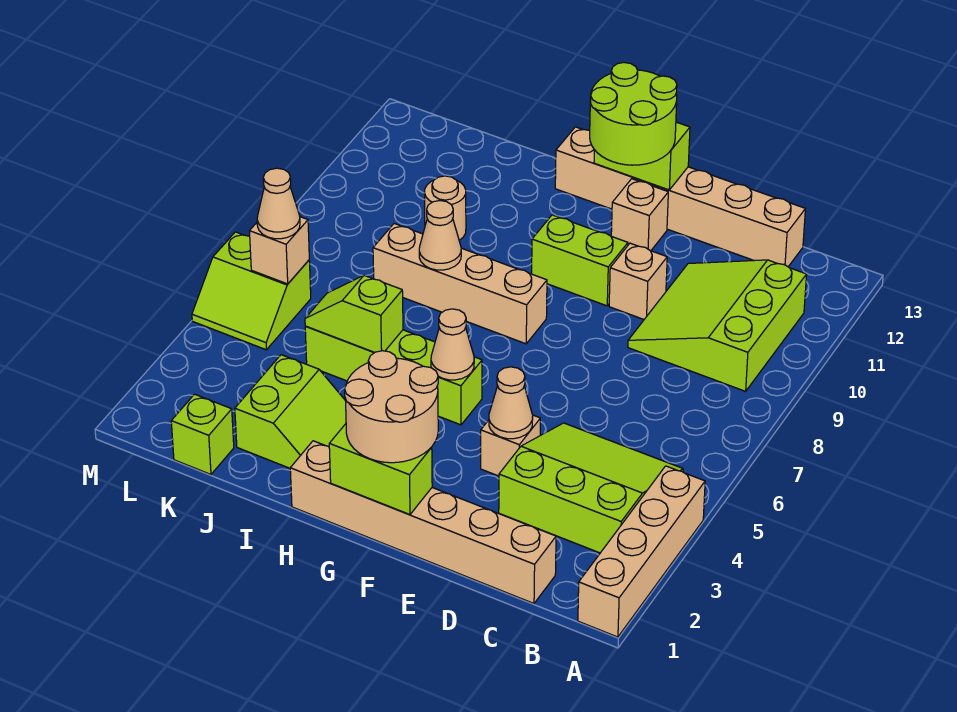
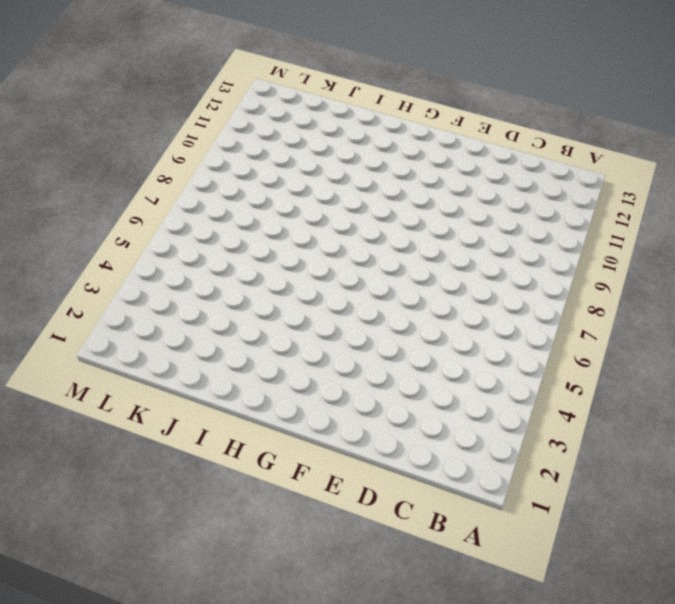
none -> tan 1x4 brick [578,466,705,637]
none -> lime 3x3 slope [499,423,683,553]
none -> lime 3x3 slope [628,260,807,391]

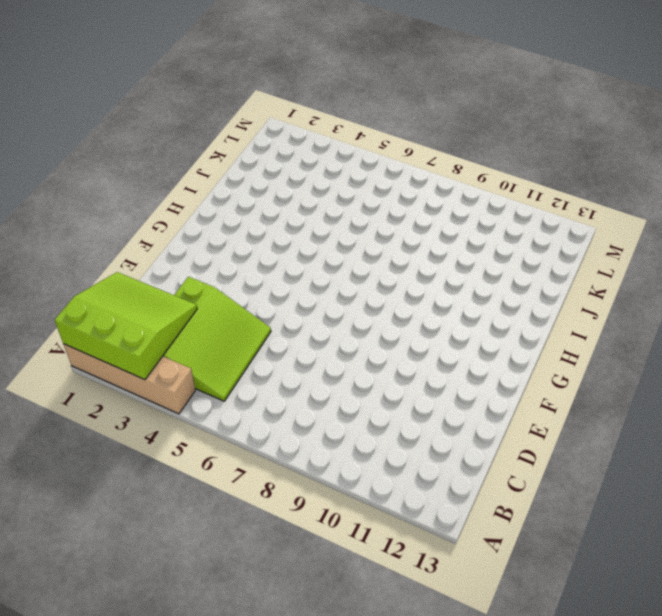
lime 3x3 slope [55,272,197,380] -> lime 3x3 slope moved to [628,260,807,391]
none -> tan 1x6 brick [290,441,556,603]
none -> tan 1x6 brick [555,127,805,267]
none -> tan 1x1 brick [481,415,540,476]

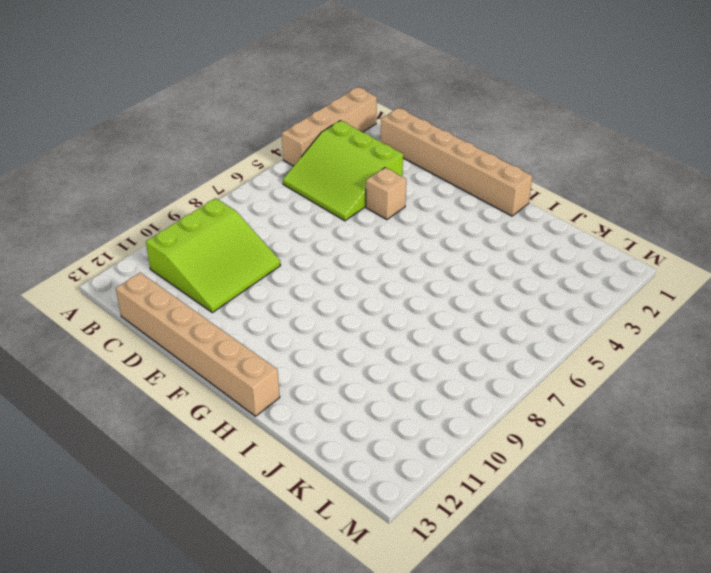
none -> tan 1x1 brick [609,243,667,319]
none -> lime 1x2 brick [532,215,628,306]
none -> tan 1x1 brick [611,179,668,251]

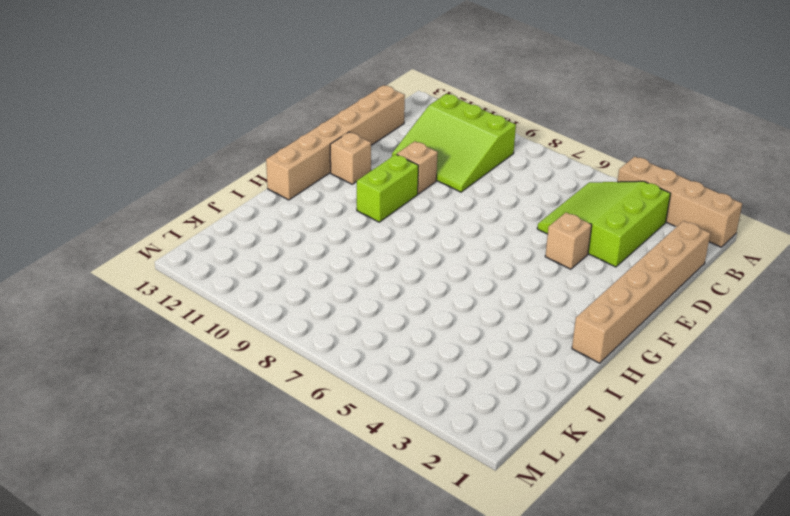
none -> lime 1x4 brick [305,326,482,425]
none -> tan 1x4 brick [373,224,547,344]
none -> lime 2x2 slope [235,355,346,468]

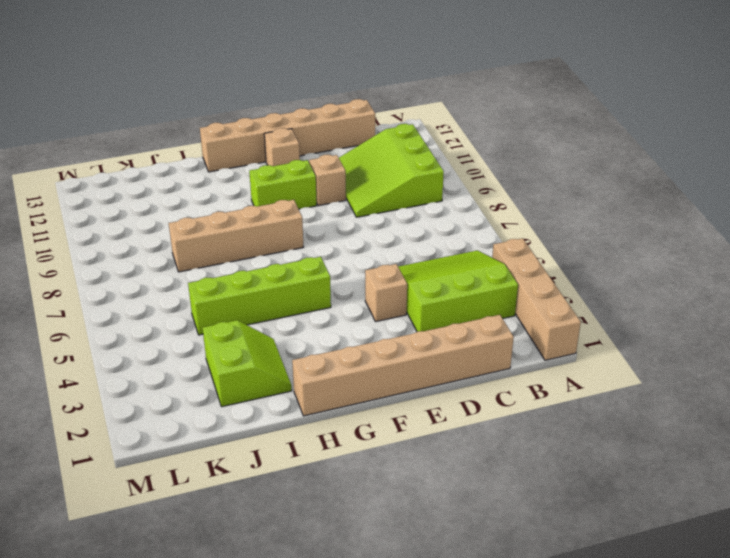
none -> tan 1x1 round brick [424,176,466,240]
none -> lime 1x1 brick [171,394,234,474]
none -> lime 2x2 slope [192,232,311,350]

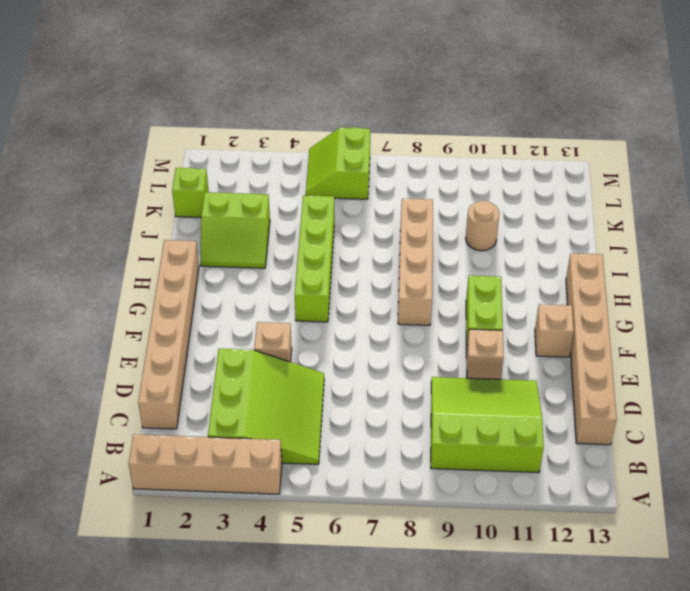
none -> tan 1x1 cone [489,367,533,439]
none -> lime 1x2 brick [329,424,432,515]
none -> lime 1x2 brick [594,122,690,190]

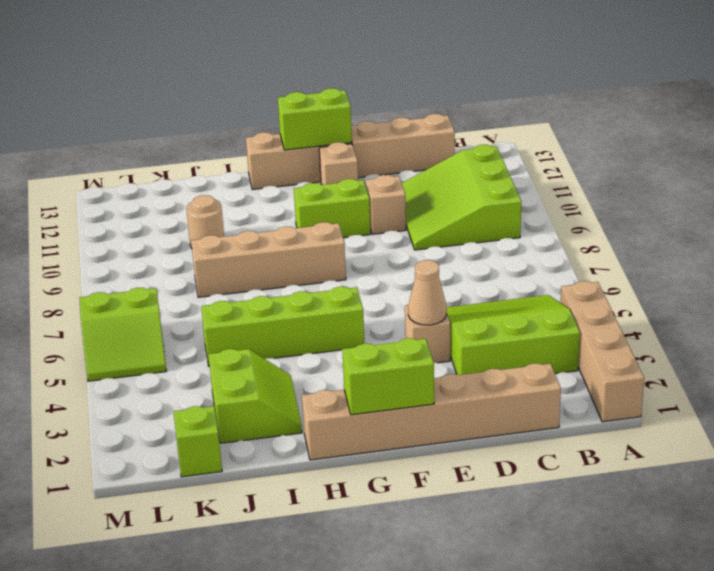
none -> tan 1x1 cone [431,309,474,380]
none -> lime 1x2 slope [305,275,403,353]
none -> tan 1x1 cone [419,201,461,270]

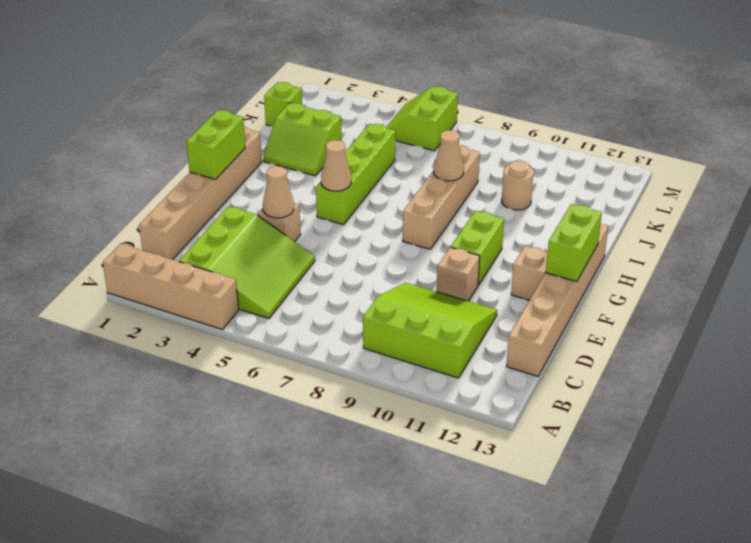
none -> lime 1x2 slope [305,275,403,353]
none -> tan 1x1 brick [250,217,309,284]
none -> tan 2x2 round brick [345,351,438,463]

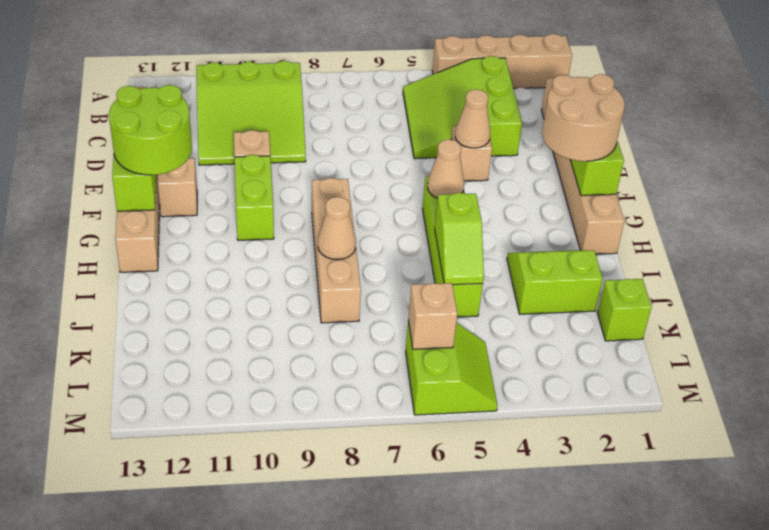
none -> tan 1x1 round brick [424,176,466,240]
none -> tan 1x1 cone [257,168,300,239]

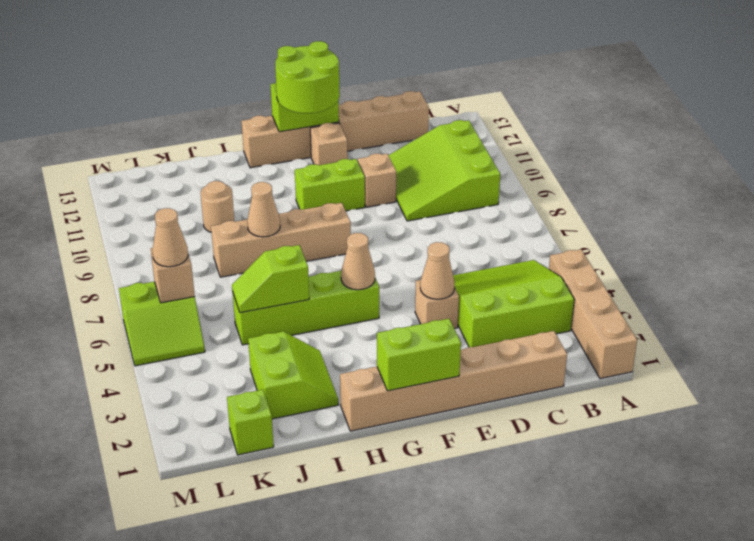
none -> tan 2x2 round brick [345,351,438,463]

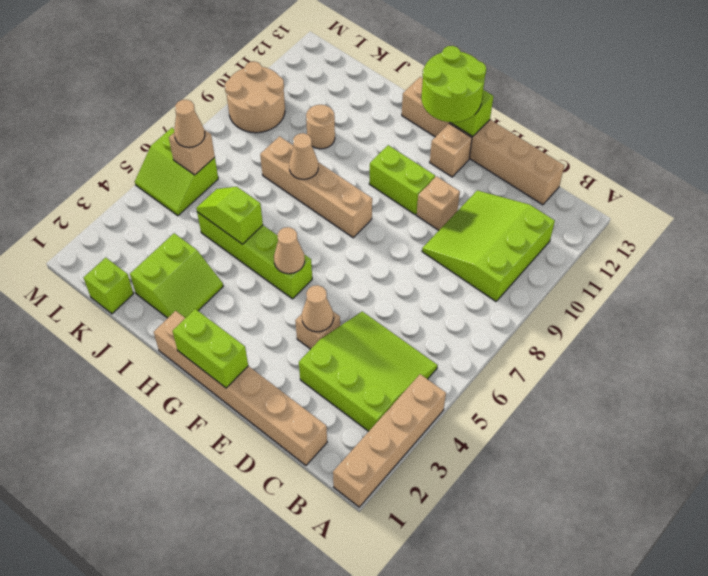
tan 2x2 round brick [225,61,285,133] -> tan 2x2 round brick moved to [345,351,438,463]

